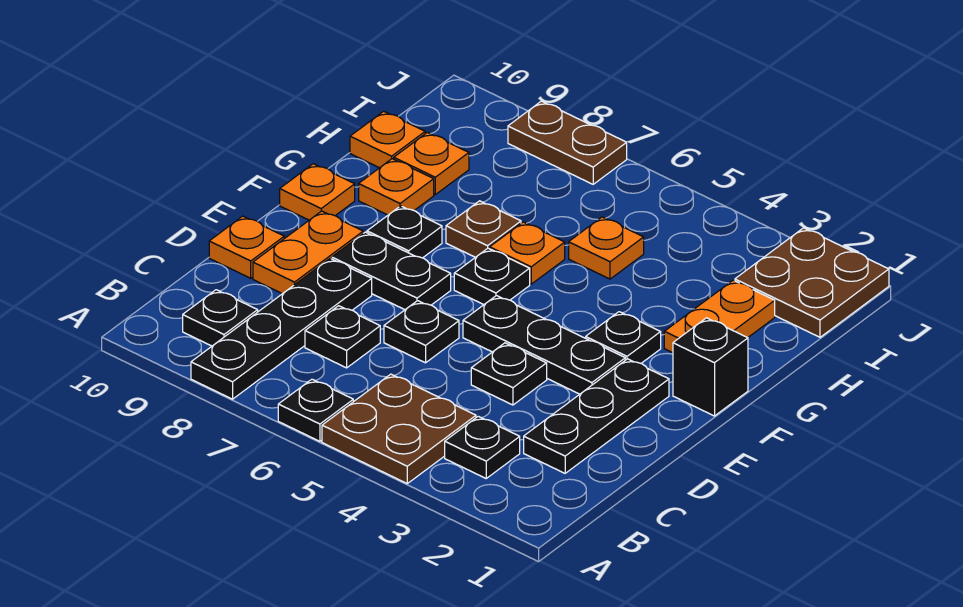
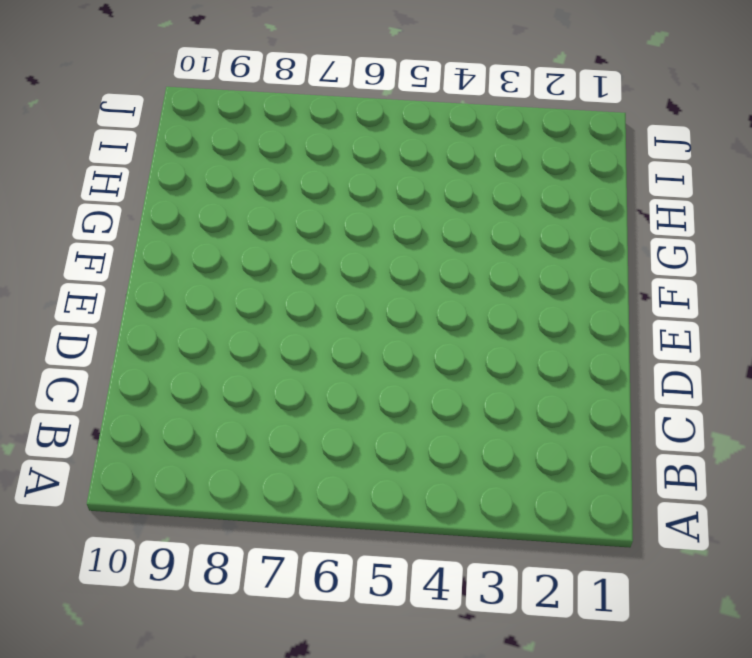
none -> brown 2x2 plate [322,374,476,483]
none -> black 1x1 plate [278,379,353,441]
none -> black 1x4 plate [191,258,372,399]

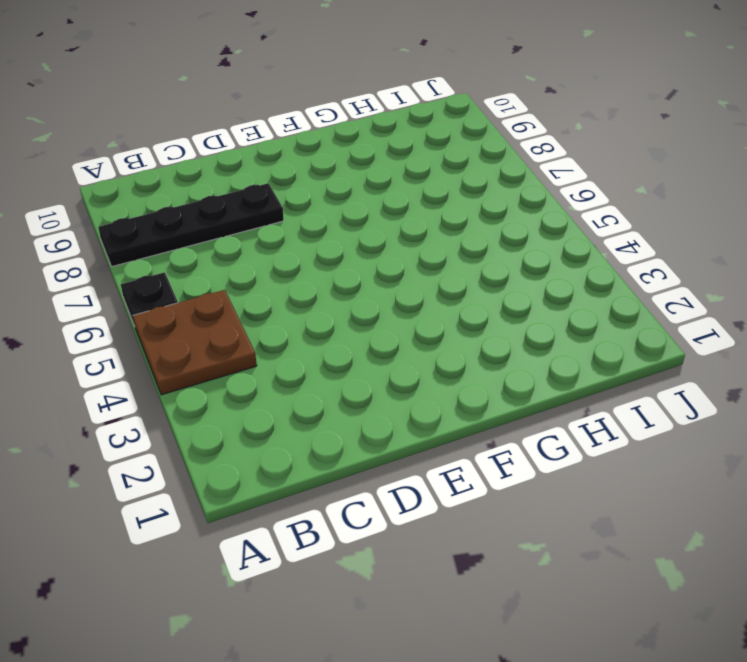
none -> black 1x1 plate [445,416,520,478]
none -> black 1x1 plate [183,290,258,346]
none -> black 1x3 plate [524,359,669,473]

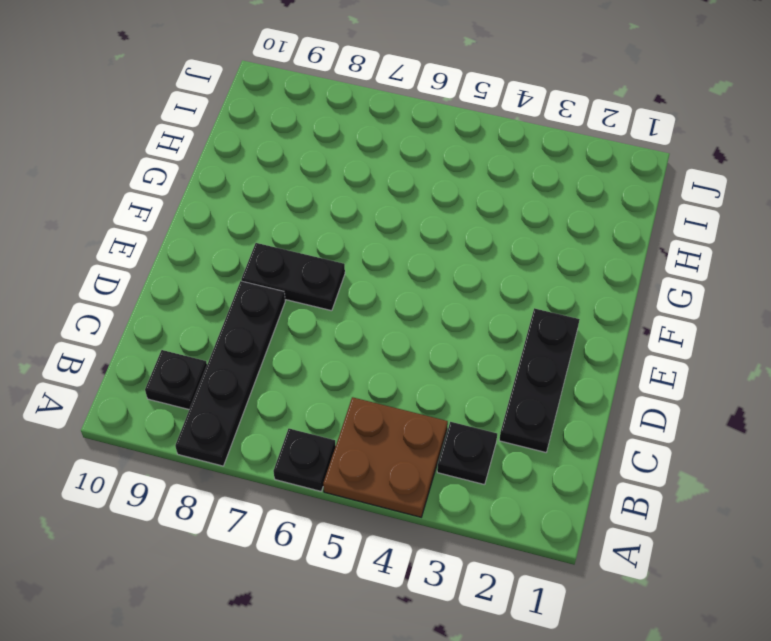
none -> black 1x1 plate [305,306,380,368]
none -> black 1x1 plate [471,343,547,405]
none -> black 1x1 plate [384,301,459,363]

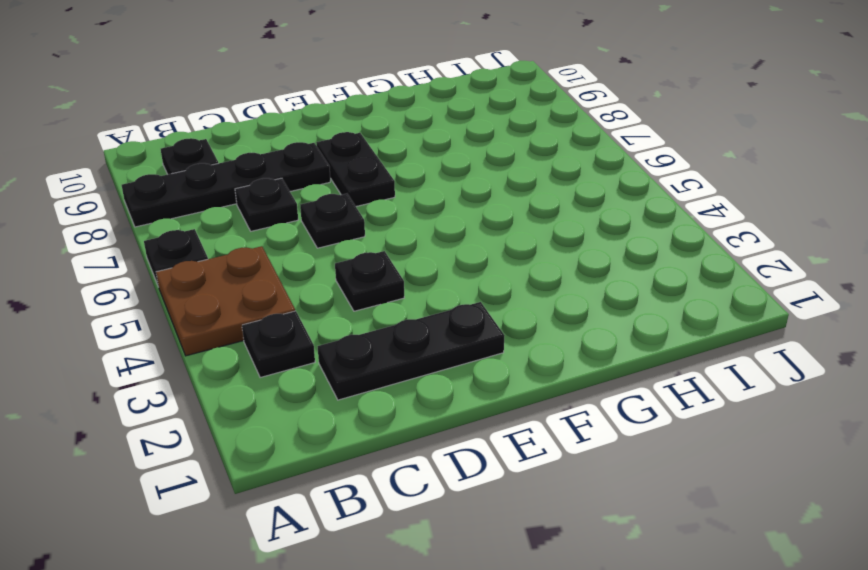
none -> orange 1x2 plate [253,211,363,294]
none -> orange 1x1 plate [209,216,284,278]
none -> black 1x3 plate [463,296,625,394]

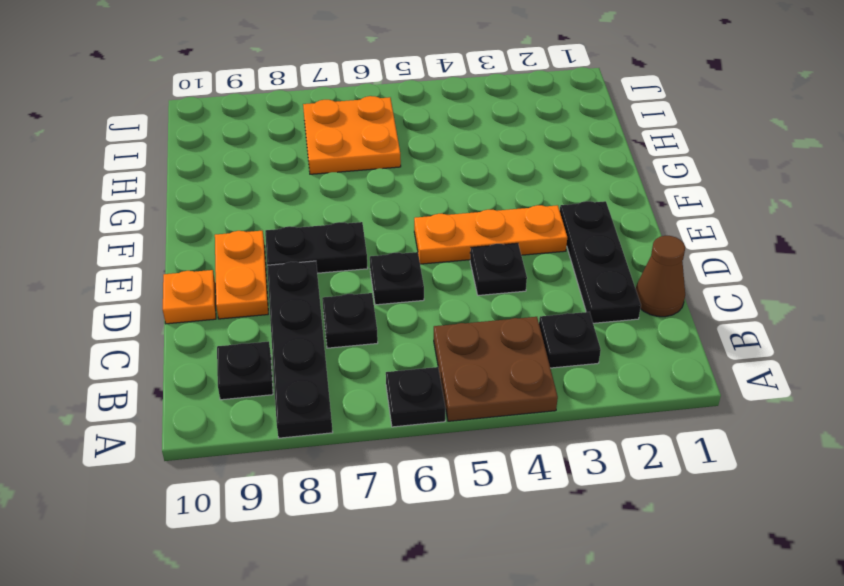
brown 1x1 cone [636,236,685,317] -> none
orange 1x3 plate [414,205,567,264] -> black 1x3 plate [463,296,625,394]
orange 2x2 plate [303,96,401,174] -> none
none -> black 1x1 brick [673,318,748,416]
none -> black 1x1 plate [586,312,661,363]
none -> black 1x1 plate [454,248,530,305]

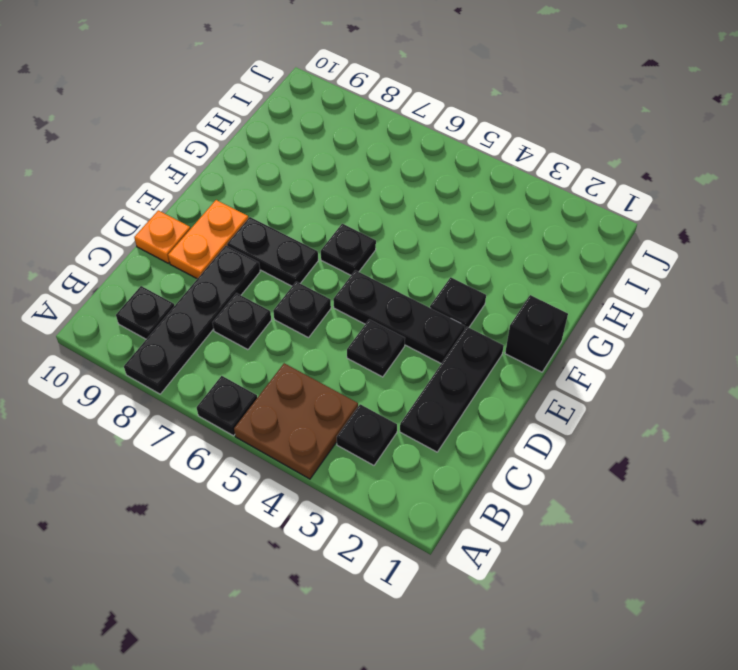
none -> black 1x1 plate [367,206,442,258]
none -> orange 1x1 plate [280,164,355,220]
none -> orange 1x2 plate [664,280,775,353]

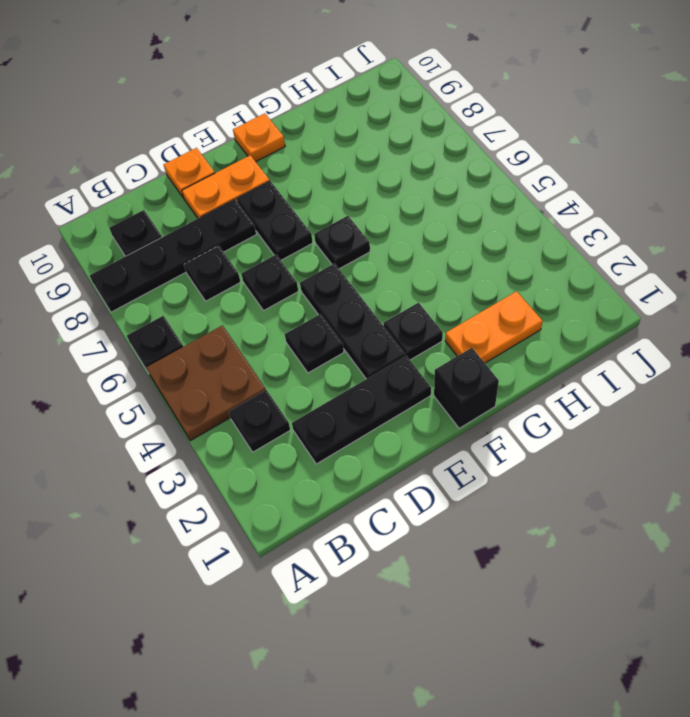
none -> black 1x1 plate [367,206,442,258]
none -> orange 1x1 plate [490,222,565,284]
none -> brown 1x1 plate [446,201,521,257]

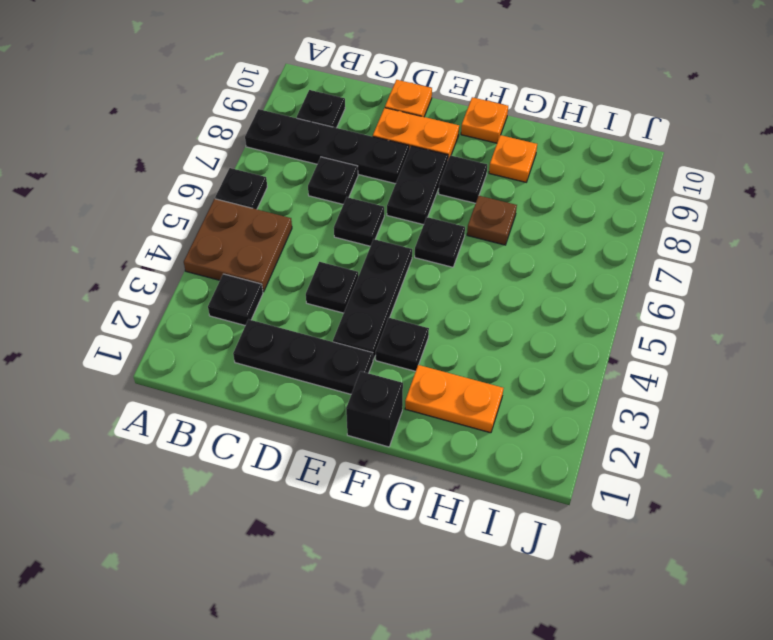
none -> orange 1x1 plate [490,222,565,284]
none -> orange 1x1 plate [569,217,644,279]
none -> orange 1x1 plate [394,132,469,194]

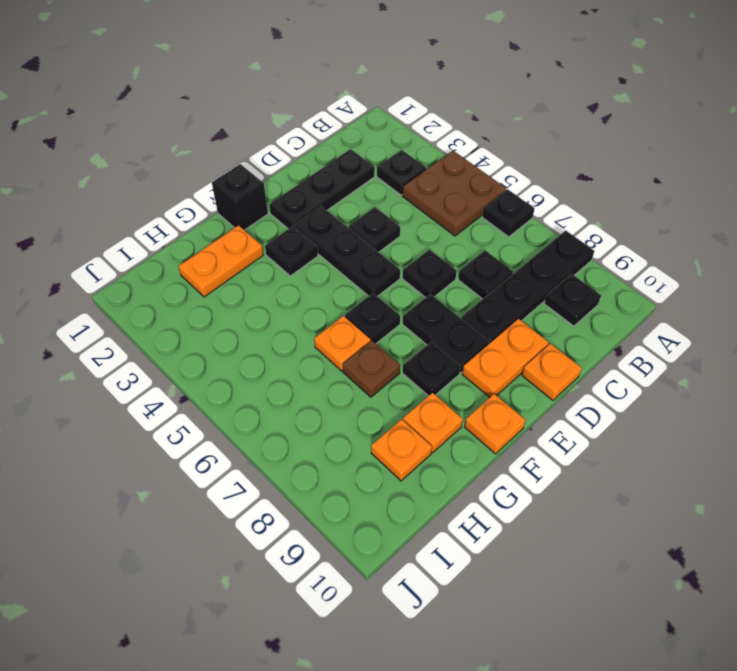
none -> orange 1x1 plate [569,217,644,279]
none -> orange 1x1 plate [350,111,425,168]
none -> brown 2x2 plate [735,228,889,337]

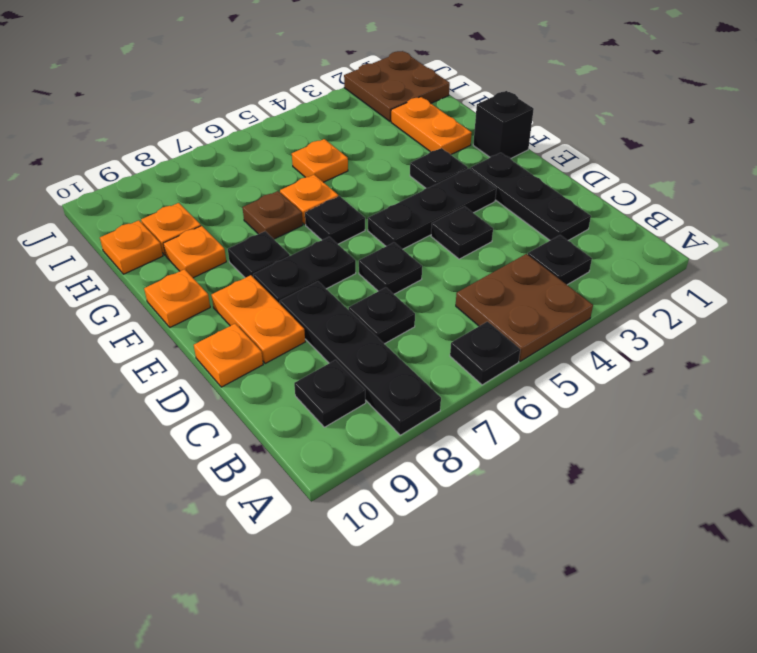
none -> brown 1x2 plate [508,101,627,184]

